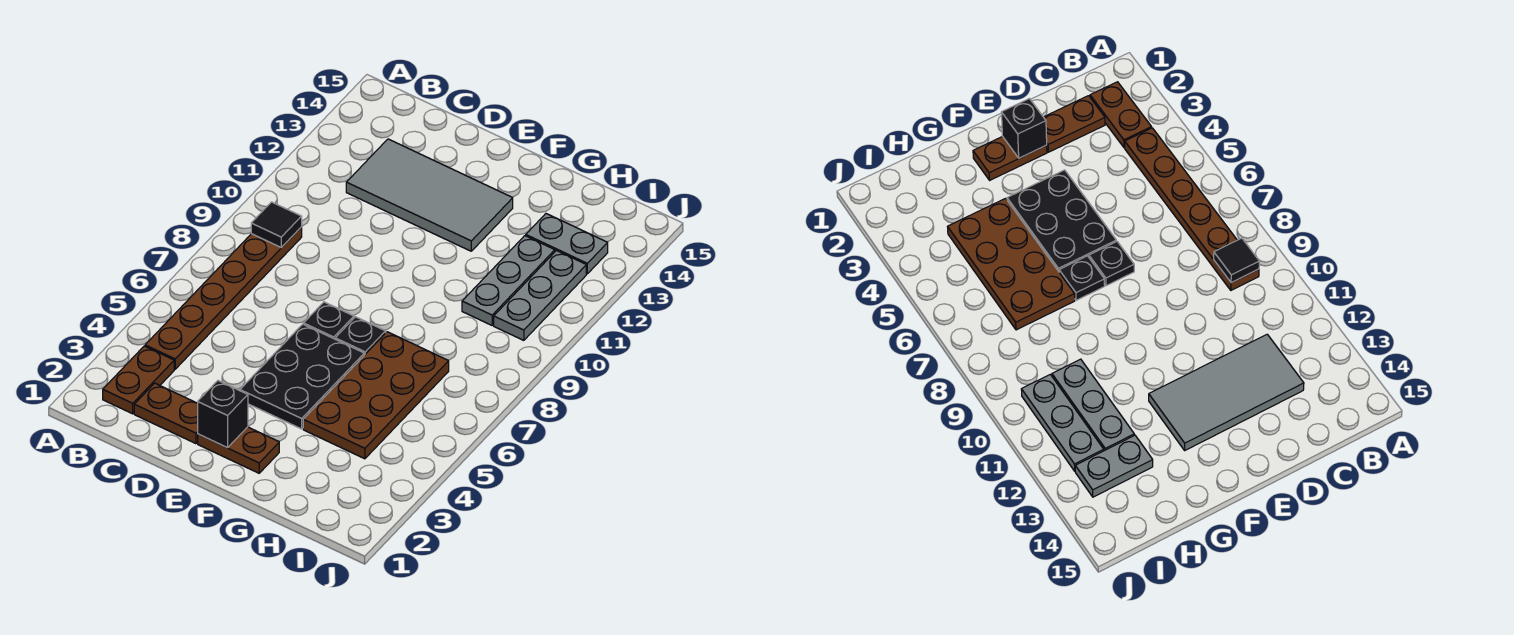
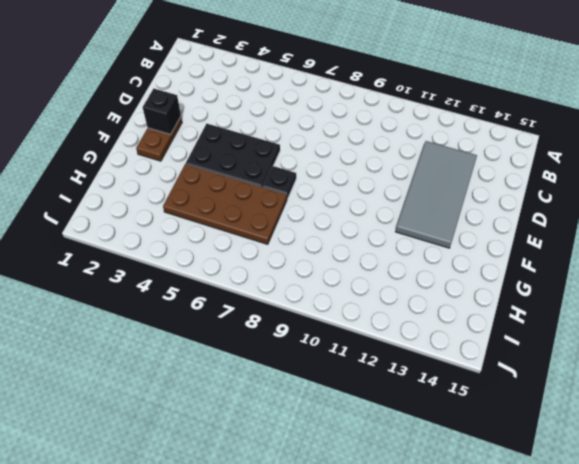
none -> brown 1x2 plate [103,346,174,414]
none -> brown 1x6 plate [145,227,302,369]
none -> brown 1x2 plate [134,383,198,444]

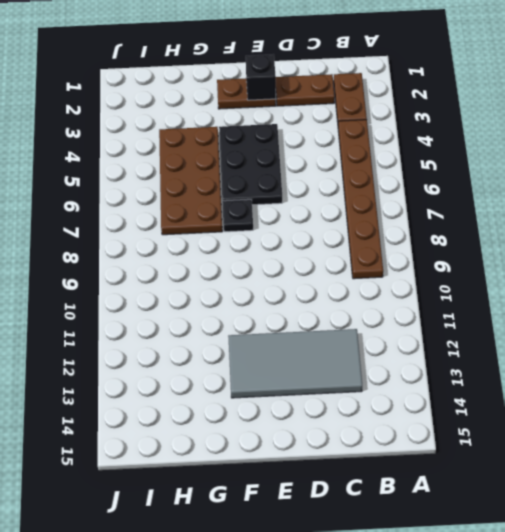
none -> black 1x1 plate [304,302,354,339]
none -> grey 1x3 plate [462,236,555,325]
none -> grey 1x2 plate [526,214,608,274]

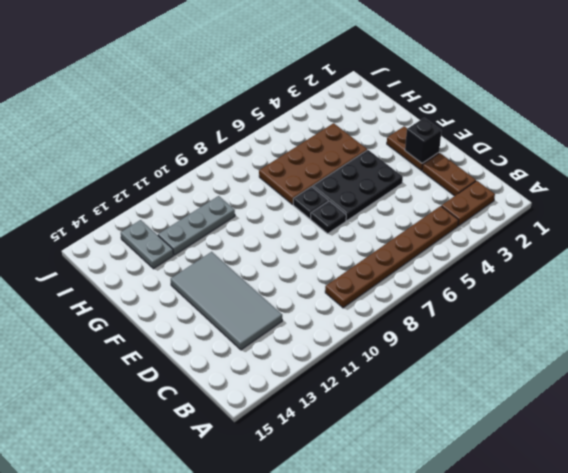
none -> grey 1x3 plate [494,251,586,340]
none -> black 1x1 tile [251,202,302,248]

